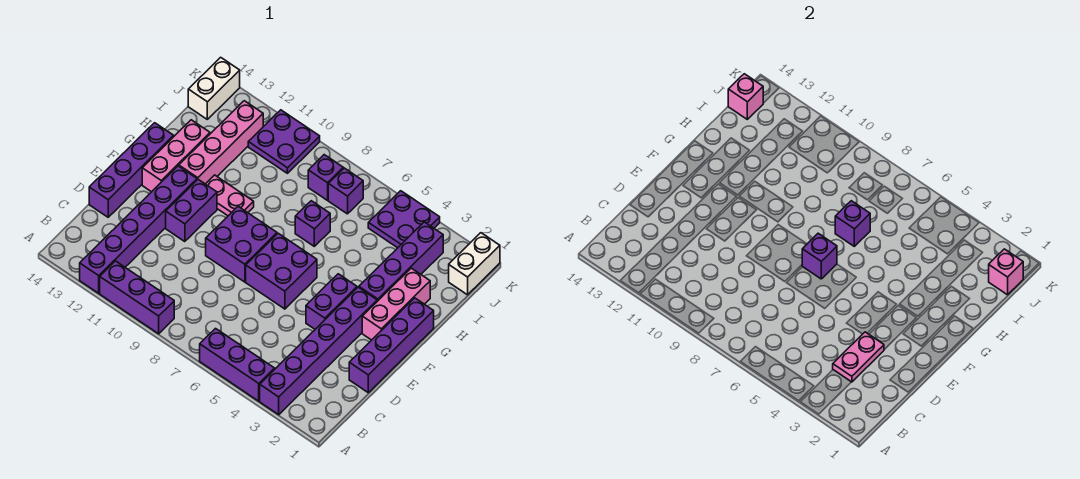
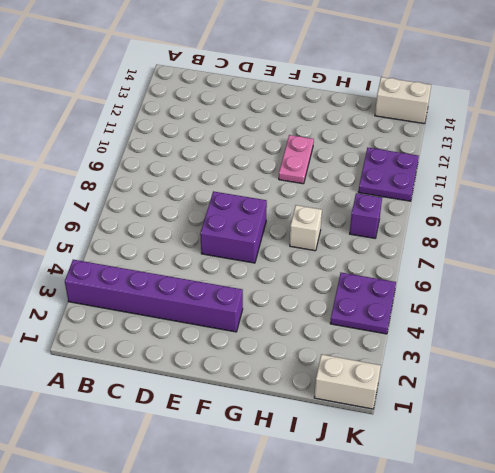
white 1x1 brick [290,205,322,251] -> purple 1x1 brick [295,201,330,246]
none -> purple 1x3 brick [200,329,275,401]
none -> purple 1x3 brick [100,261,174,334]
none -> purple 1x6 brick [80,166,197,293]

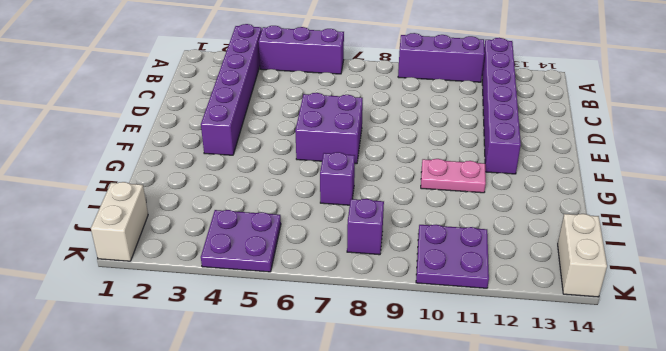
none -> purple 1x4 brick [349,298,434,392]
none -> purple 1x4 brick [89,123,174,217]
none -> purple 1x2 brick [306,274,357,329]

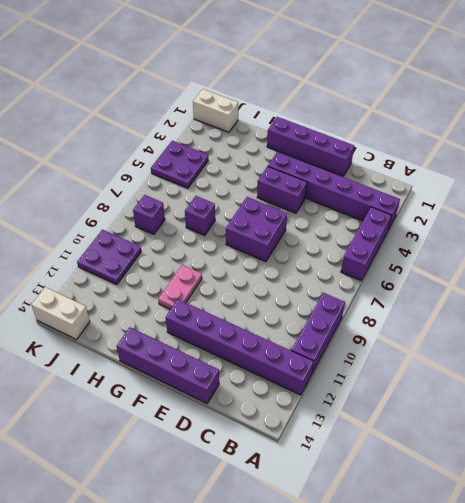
none -> purple 2x2 brick [206,207,277,282]
none -> purple 1x2 brick [166,180,217,242]
none -> pink 1x3 brick [362,268,430,340]

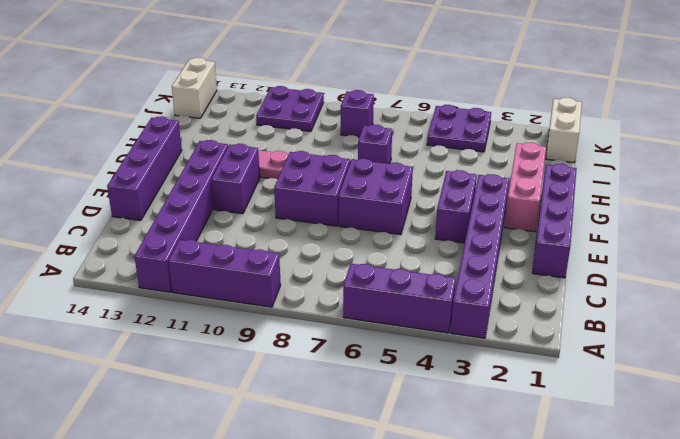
none -> pink 1x3 brick [142,120,210,192]
none -> purple 1x4 brick [359,222,443,301]
none -> pink 1x4 brick [179,101,263,184]

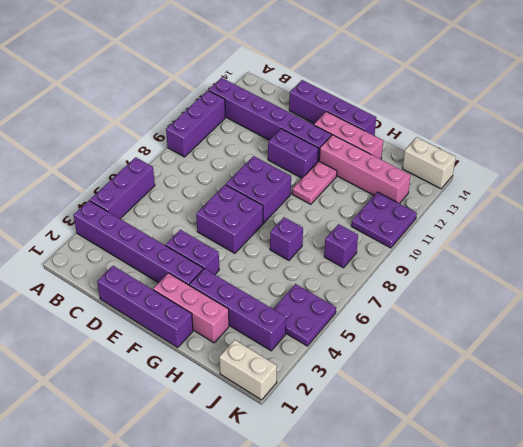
none -> purple 1x1 brick [328,168,363,214]
none -> pink 1x2 plate [833,332,884,382]
none -> purple 1x1 brick [802,233,837,279]

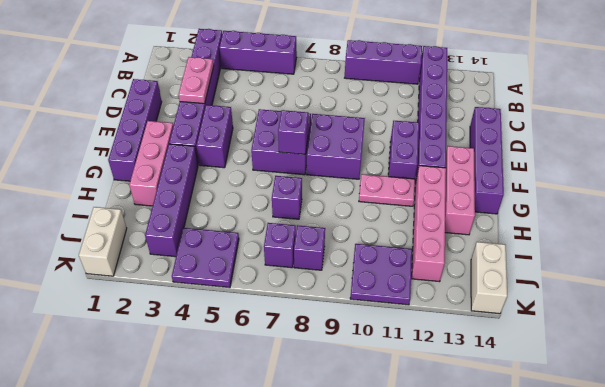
none -> purple 1x1 brick [835,201,870,246]
none -> pink 1x1 brick [989,249,1023,295]
none -> pink 1x1 brick [728,74,763,119]

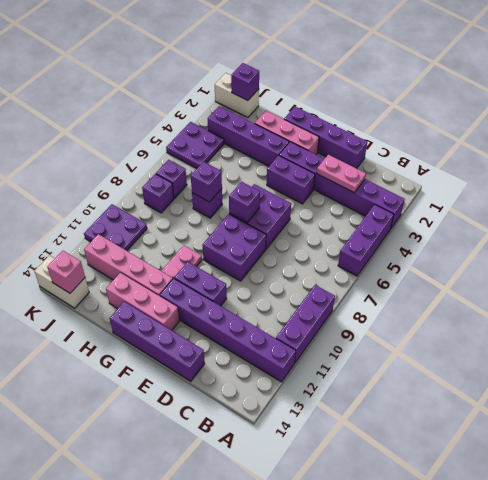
purple 1x1 brick [231,63,259,101] -> pink 1x1 brick [989,249,1023,295]

